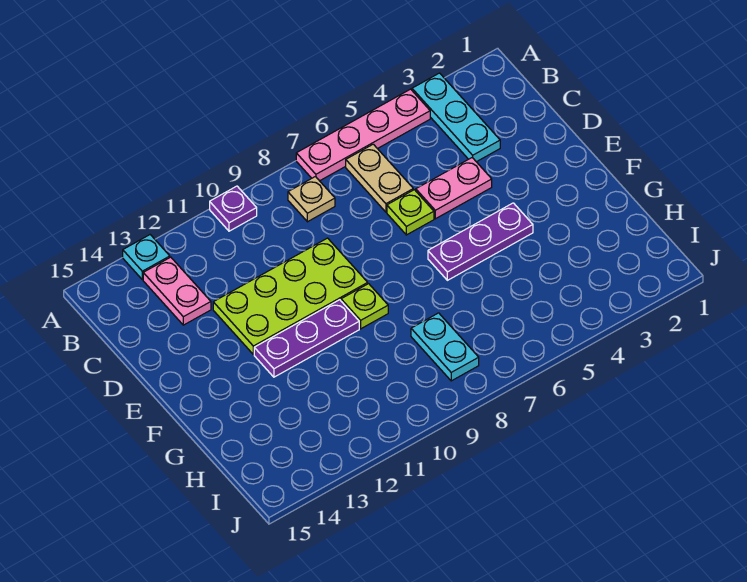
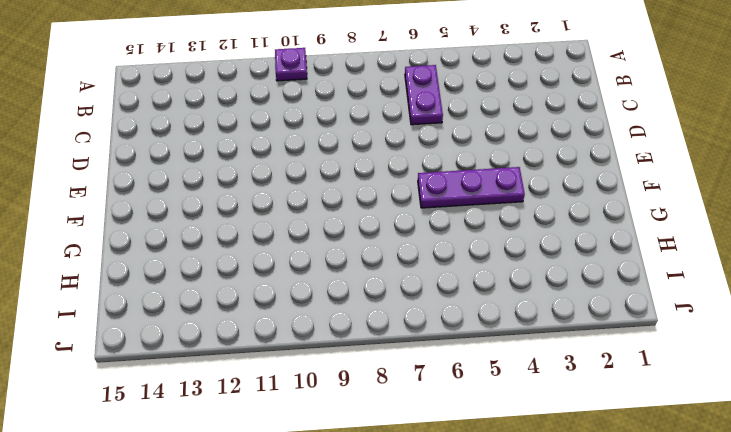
purple 1x2 plate [405,65,443,125] -> tan 1x2 plate [346,144,413,212]
none -> cyan 1x3 plate [412,73,500,162]
none -> pink 1x4 plate [296,89,430,181]
none -> cyan 1x1 plate [123,235,170,280]

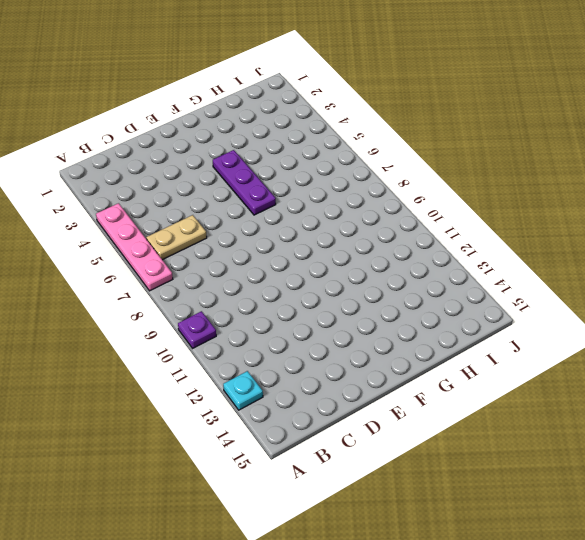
none -> cyan 1x3 plate [412,73,500,162]
none -> tan 1x1 plate [288,177,335,222]
none -> pink 1x2 plate [143,257,211,325]

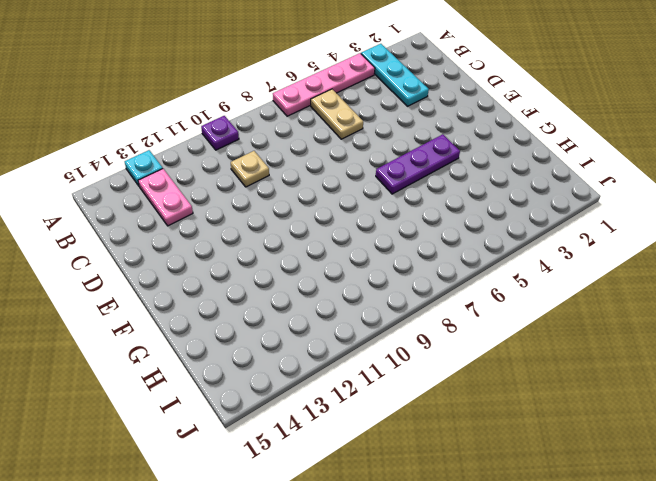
tan 1x1 plate [231,151,269,187] -> tan 1x1 plate moved to [288,177,335,222]
none -> pink 1x2 plate [416,158,492,219]
none -> lime 1x1 plate [387,190,434,235]
none -> lime 2x4 plate [213,238,368,354]

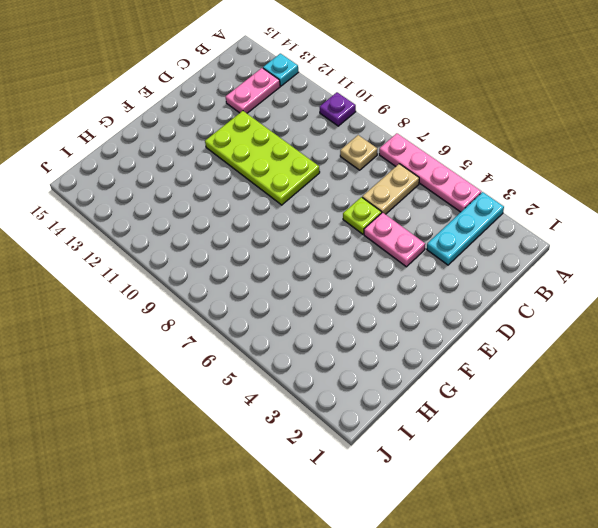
none -> purple 1x3 plate [428,203,533,280]
none -> lime 1x1 plate [341,284,388,329]
none -> purple 1x3 plate [254,300,359,377]

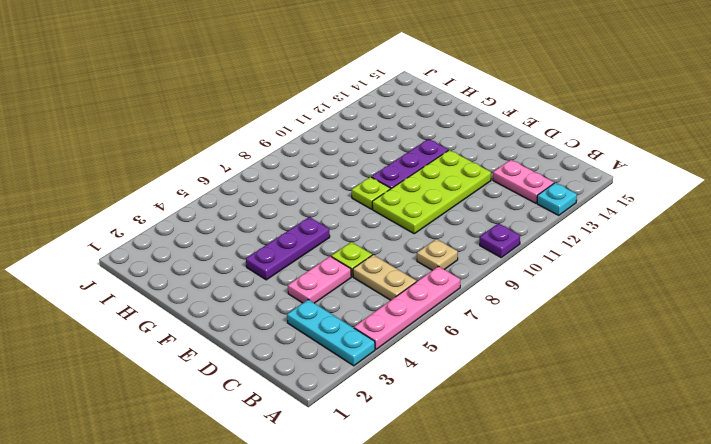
none -> cyan 1x2 plate [411,313,479,381]

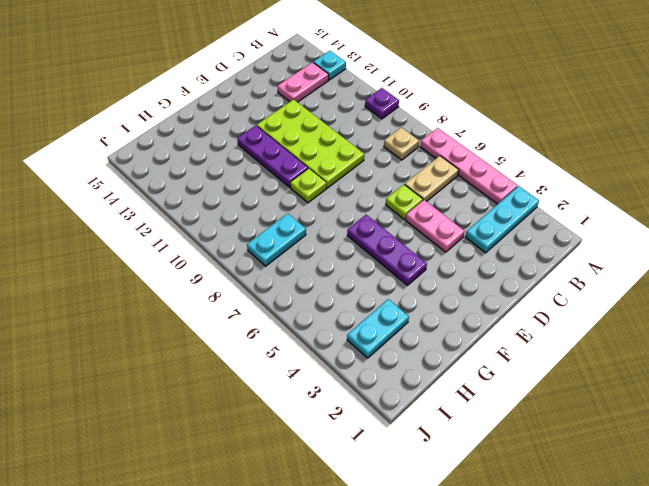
cyan 1x2 plate [347,299,409,358] -> none

